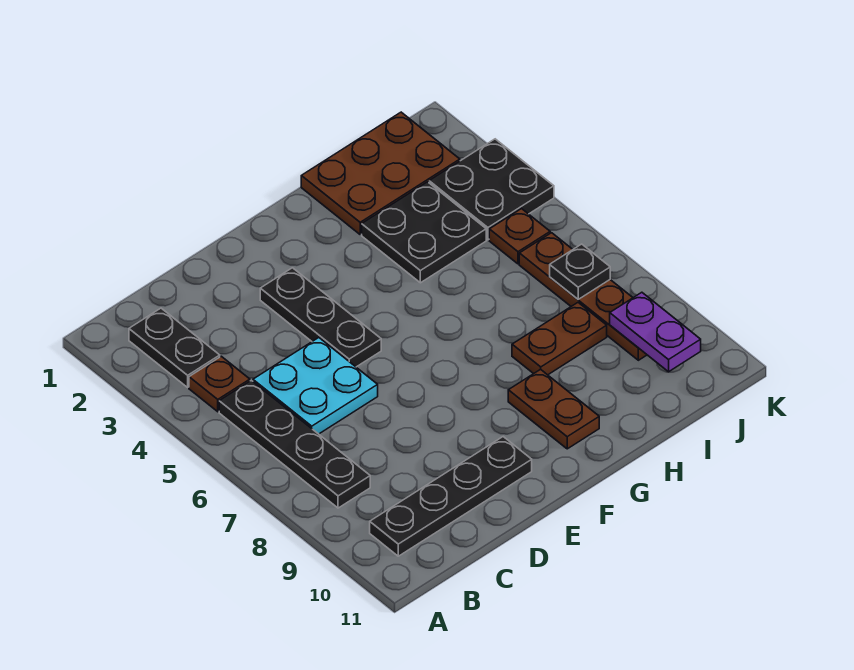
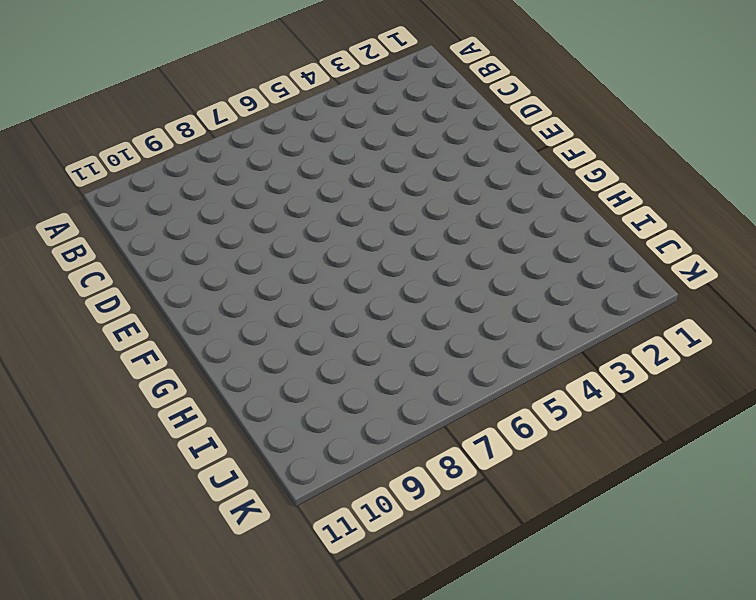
none -> black 1x2 plate [129,308,220,387]
none -> brown 1x1 plate [189,356,250,412]
none -> black 1x4 plate [219,380,370,508]

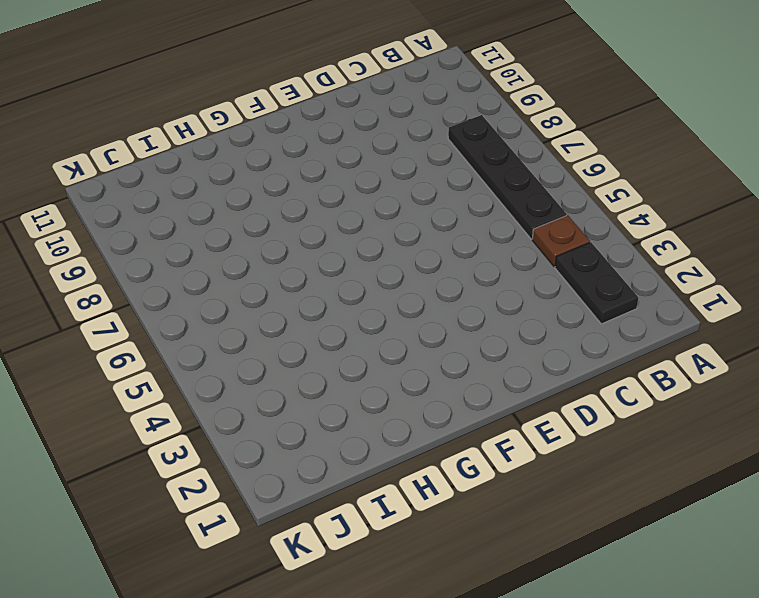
none -> black 1x4 plate [370,437,532,556]
none -> cyan 2x2 plate [253,338,378,434]
none -> black 1x3 plate [260,268,381,367]

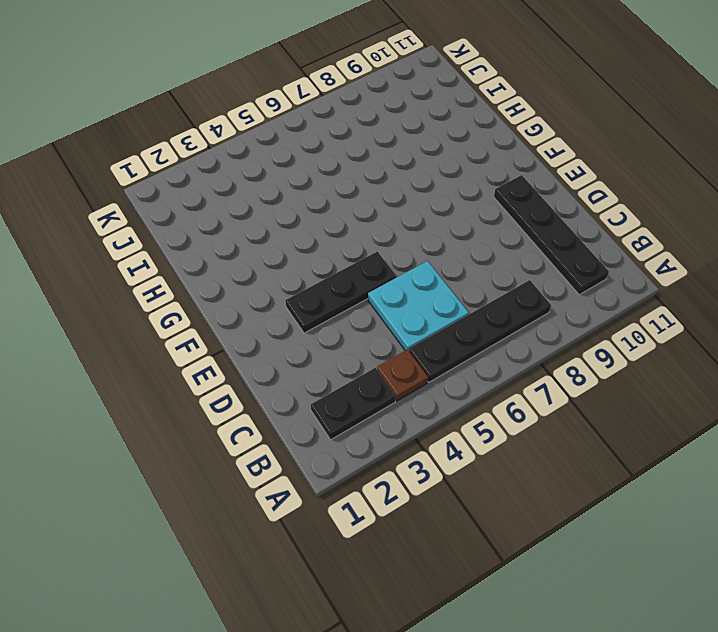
none -> brown 1x2 plate [508,369,599,449]
none -> brown 2x3 plate [301,112,460,234]
none -> black 2x2 plate [362,182,486,283]

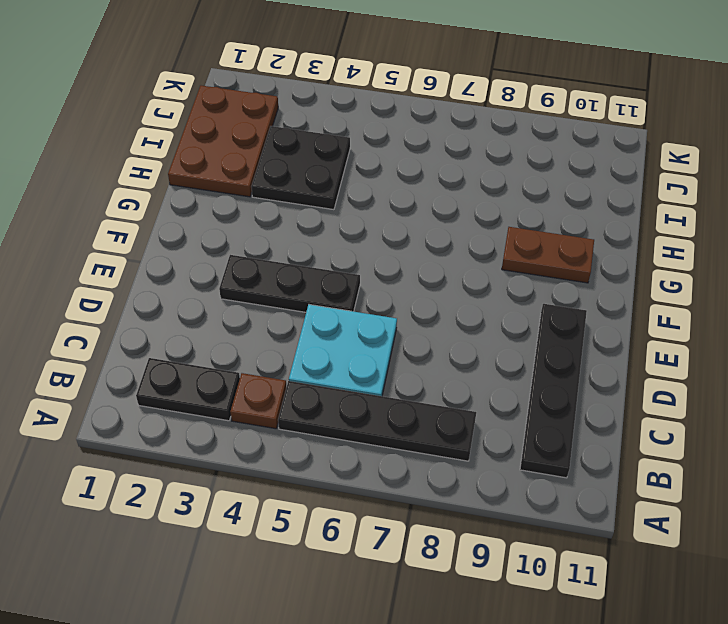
none -> brown 1x2 plate [512,303,607,375]
none -> black 2x2 plate [429,139,554,240]
none -> brown 1x1 plate [489,209,550,264]

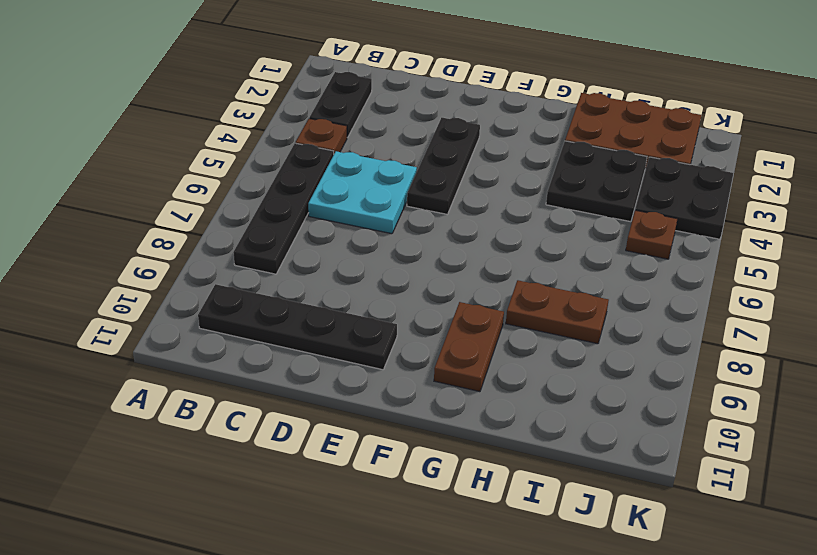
none -> brown 1x4 plate [519,233,647,360]
none -> black 1x1 plate [550,244,610,299]
none -> purple 1x2 plate [610,292,701,372]

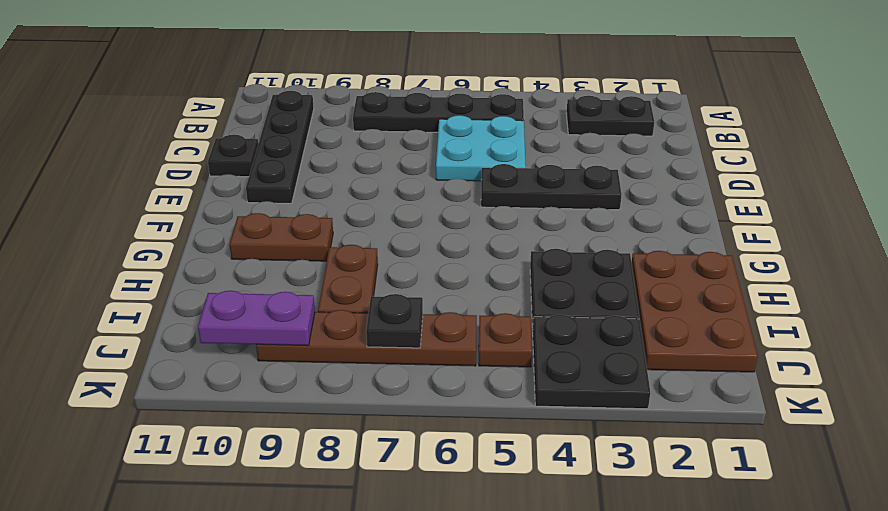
black 1x1 plate [208,135,258,177] -> none
none -> brown 1x1 plate [189,356,250,412]

